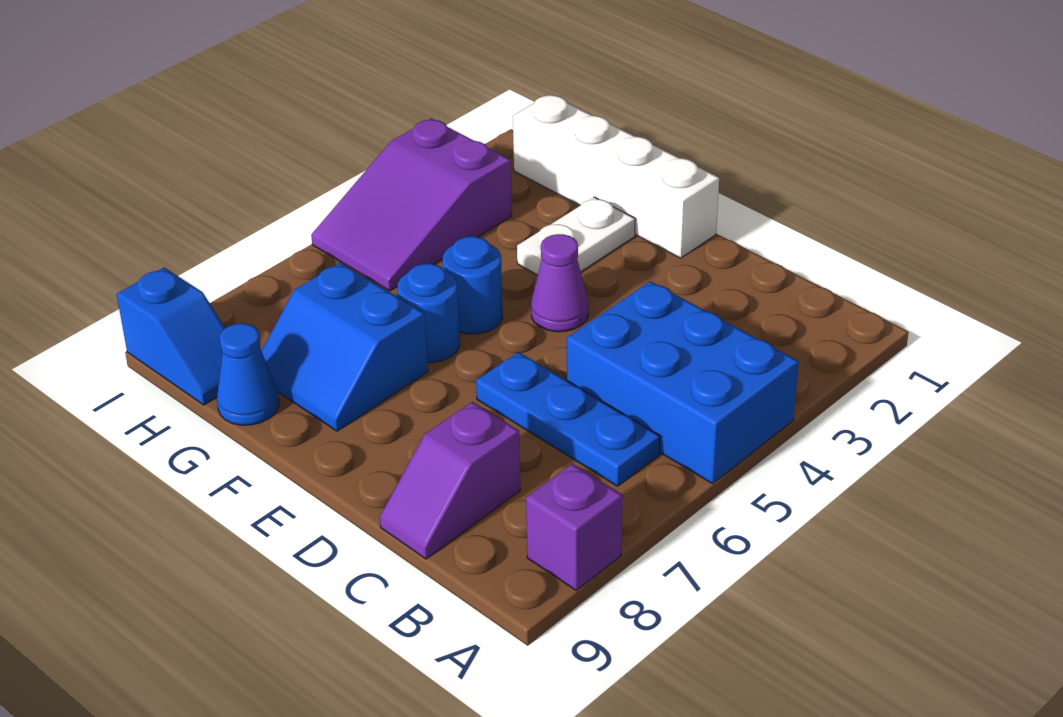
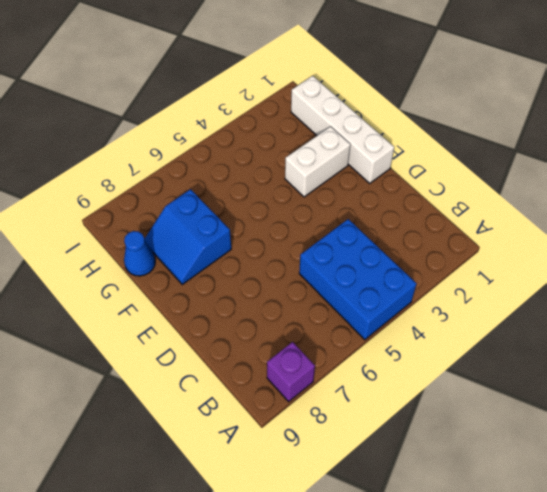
white 1x2 brick [285,126,350,197] -> white 1x2 plate [517,197,635,275]
none -> blue 1x3 plate [476,352,660,486]
none -> purple 1x2 slope [380,402,520,559]
none -> purple 1x1 cone [531,234,588,332]

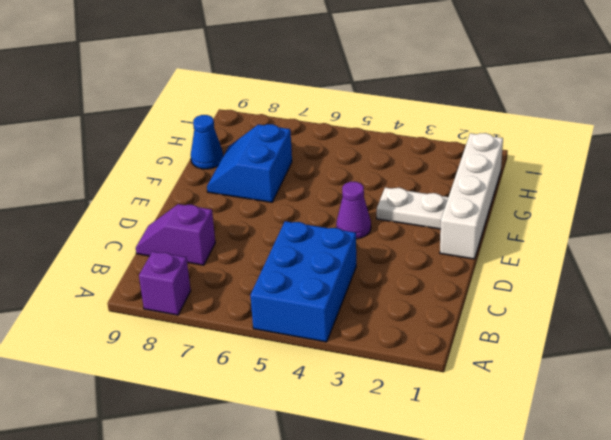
none -> blue 1x3 plate [476,352,660,486]
none -> blue 1x1 round brick [443,237,503,334]
none -> blue 1x1 round brick [398,264,460,362]

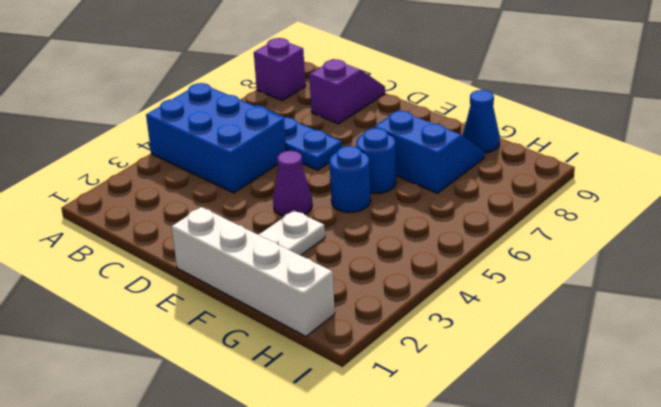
none -> purple 2x3 slope [311,119,512,291]
none -> blue 1x2 slope [117,268,225,405]

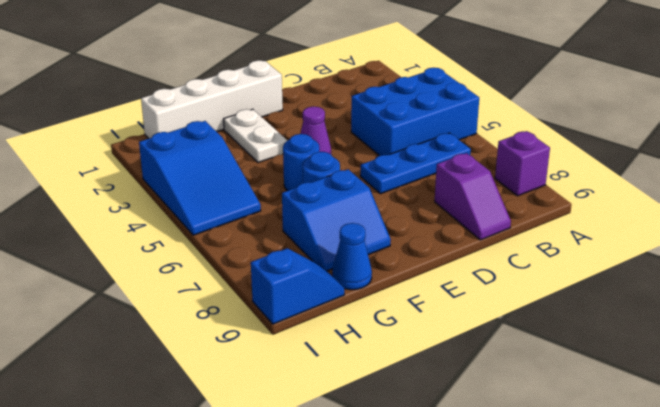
blue 2x3 slope [139,121,261,235] -> purple 2x3 slope [311,119,512,291]

